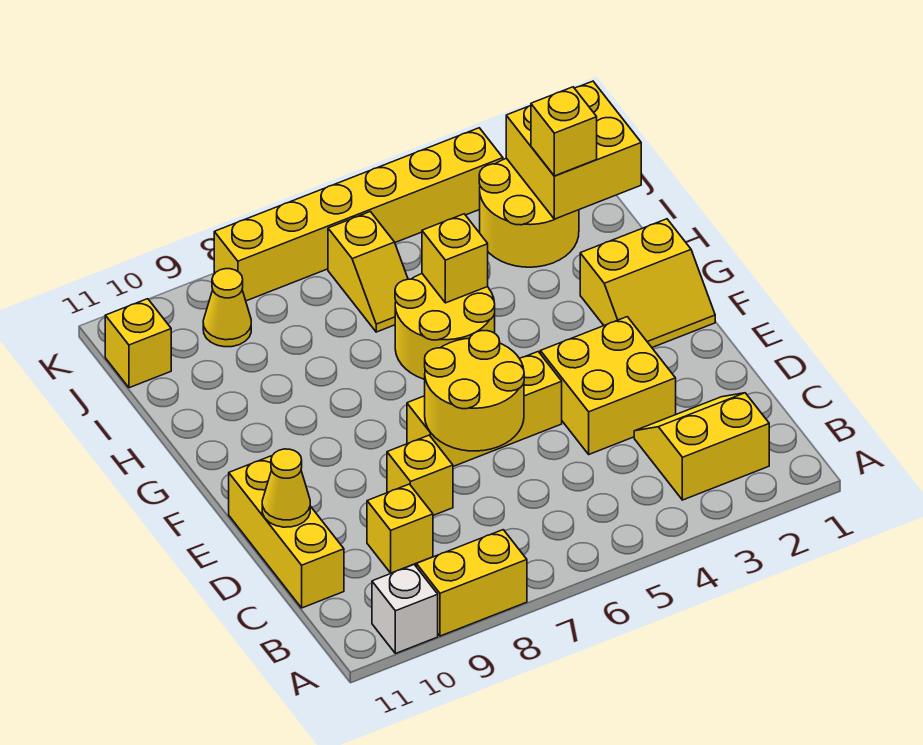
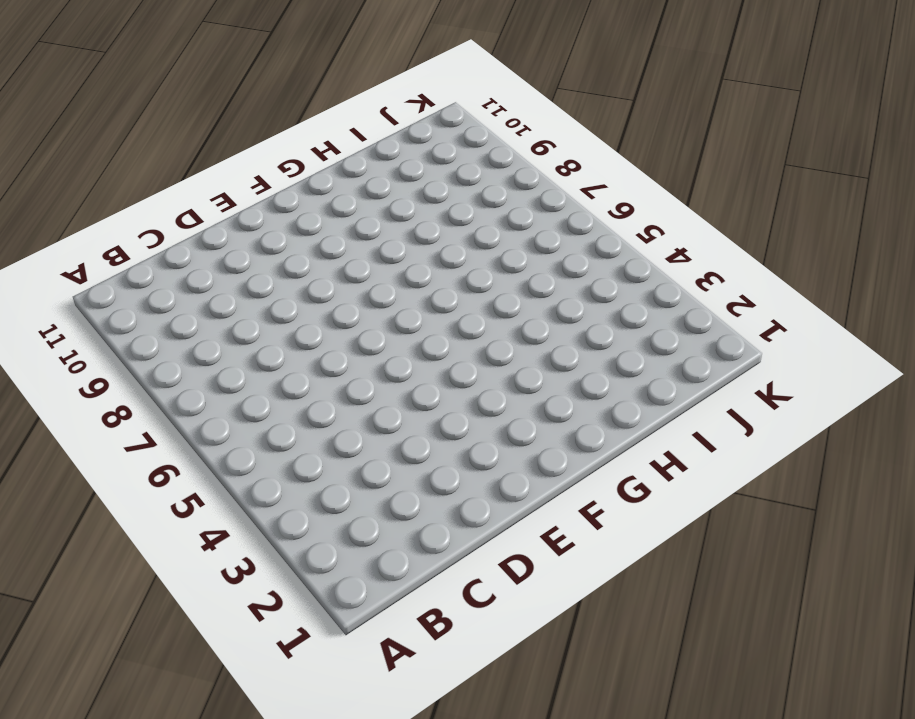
none -> yellow 1x2 brick [416,530,527,636]
none -> white 1x1 brick [372,565,438,654]
none -> yellow 2x2 slope [634,393,769,500]

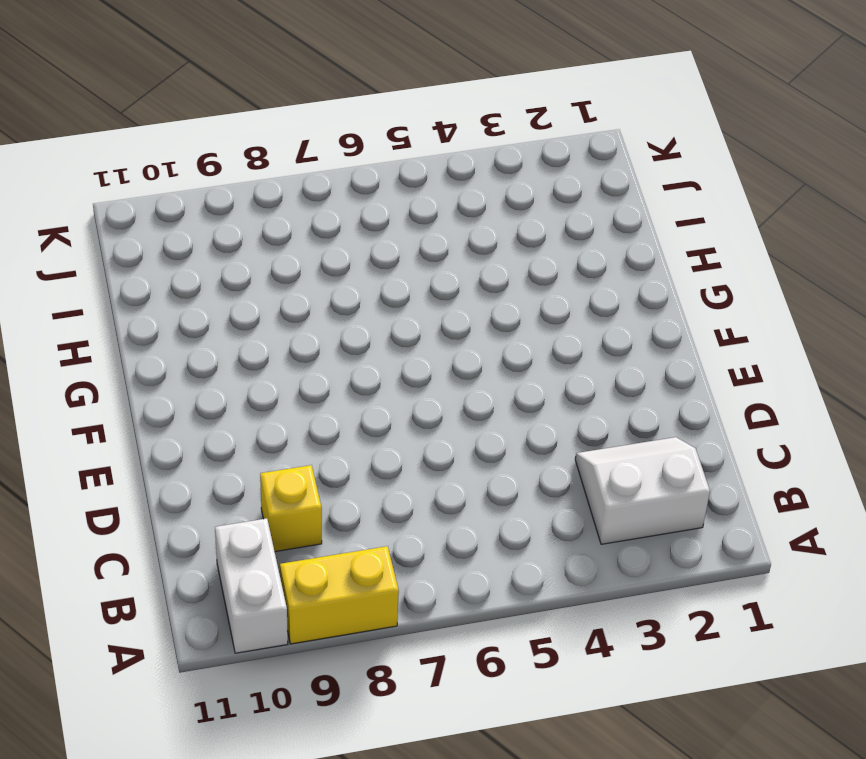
white 1x2 brick [215,518,288,653] -> white 1x1 brick [372,565,438,654]
white 2x2 slope [575,437,710,544] -> yellow 2x2 slope [634,393,769,500]
none -> yellow 1x3 brick [229,456,344,608]
none -> yellow 2x2 brick [540,317,676,454]
none -> yellow 1x1 brick [387,435,453,515]

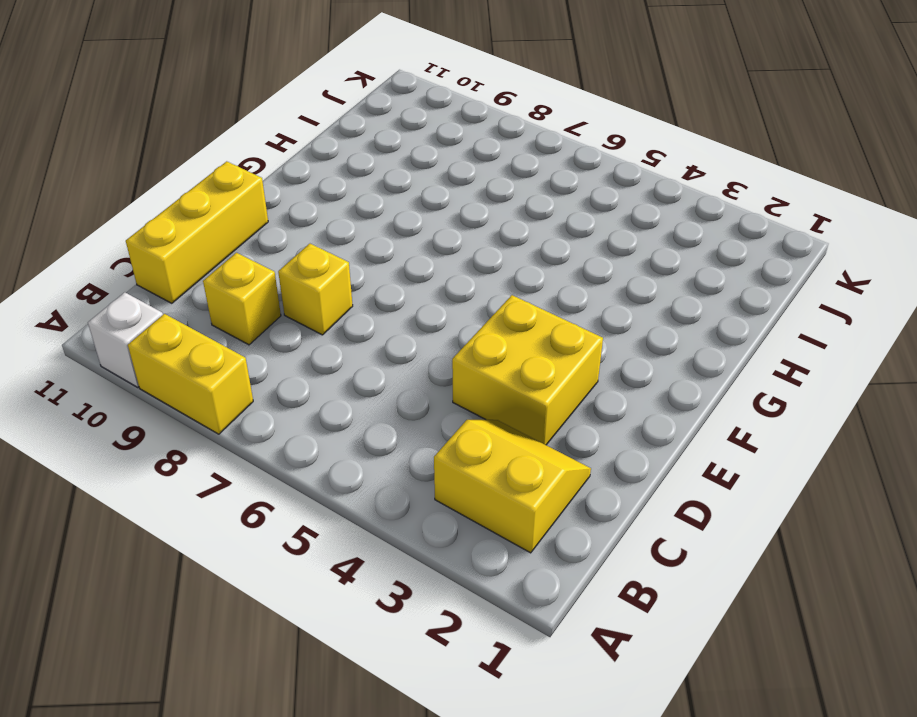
none -> yellow 1x3 brick [407,352,562,466]
none -> yellow 2x2 slope [580,219,715,347]
none -> yellow 2x2 round brick [395,274,495,379]

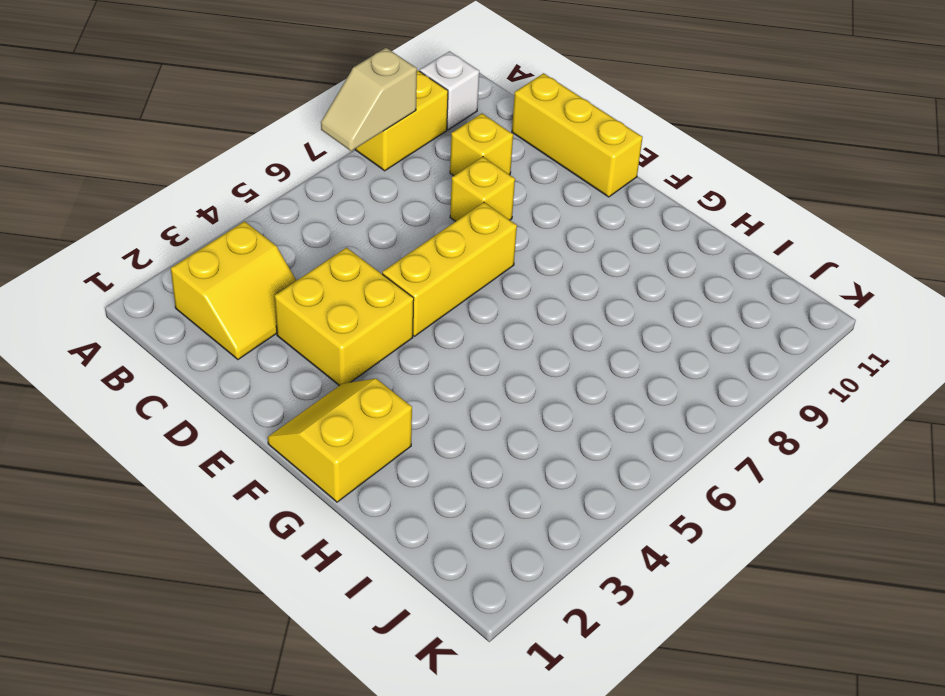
tan 1x2 slope [321,48,417,151] -> none
none -> yellow 2x2 round brick [395,274,495,379]
none -> yellow 2x2 round brick [479,158,579,267]
none -> yellow 1x2 slope [328,212,408,332]

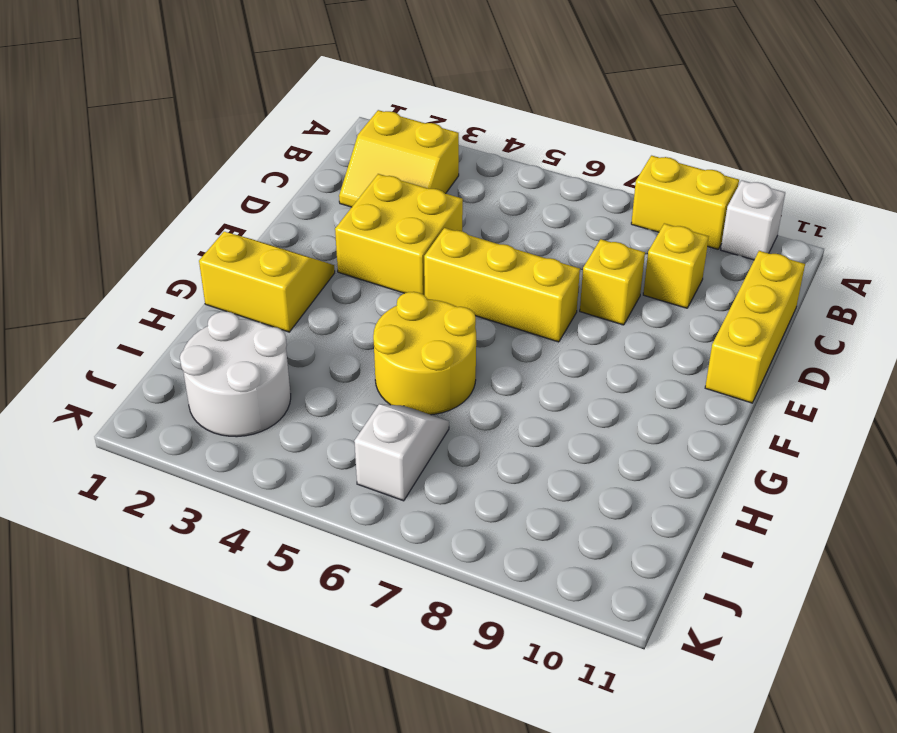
white 2x2 round brick [180,312,291,437] -> yellow 2x2 round brick [479,158,579,267]
white 1x2 slope [354,404,449,501] -> yellow 1x2 slope [328,212,408,332]
none -> yellow 1x1 cone [203,269,251,347]
none -> yellow 1x1 brick [105,299,171,388]
none -> yellow 1x6 brick [214,128,503,301]

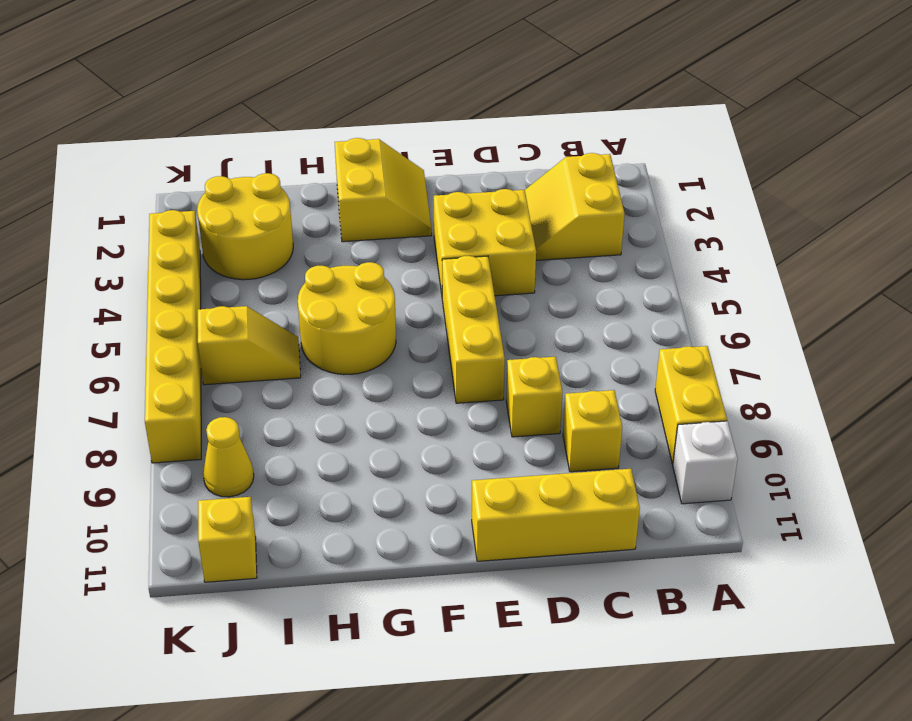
none -> yellow 2x2 round brick [425,331,524,451]
none -> yellow 1x1 cone [262,449,310,527]
none -> yellow 1x1 brick [422,214,488,303]

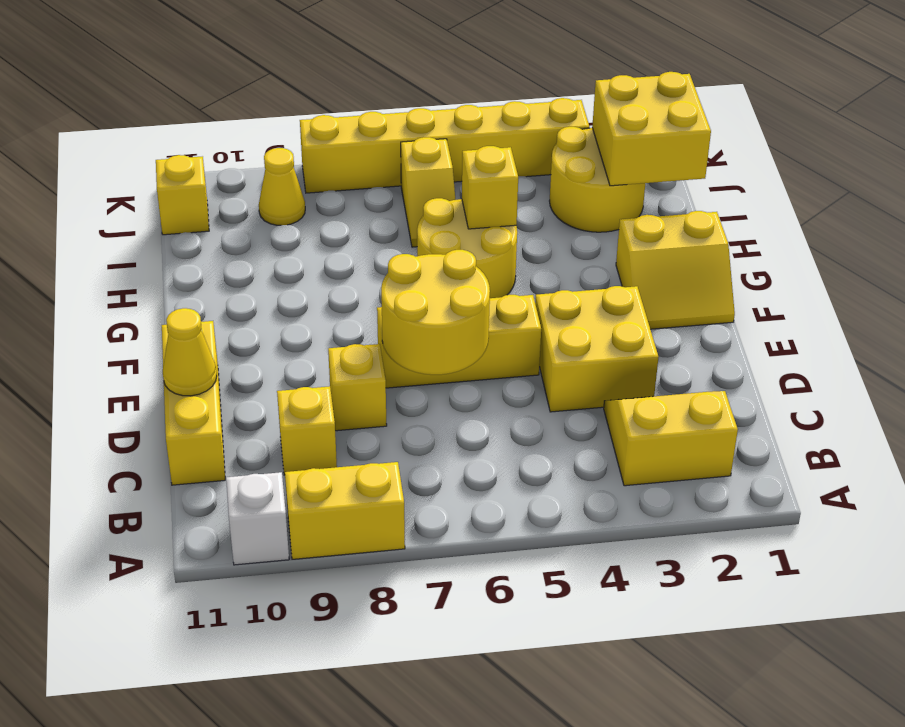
none -> yellow 1x1 brick [531,87,597,176]

